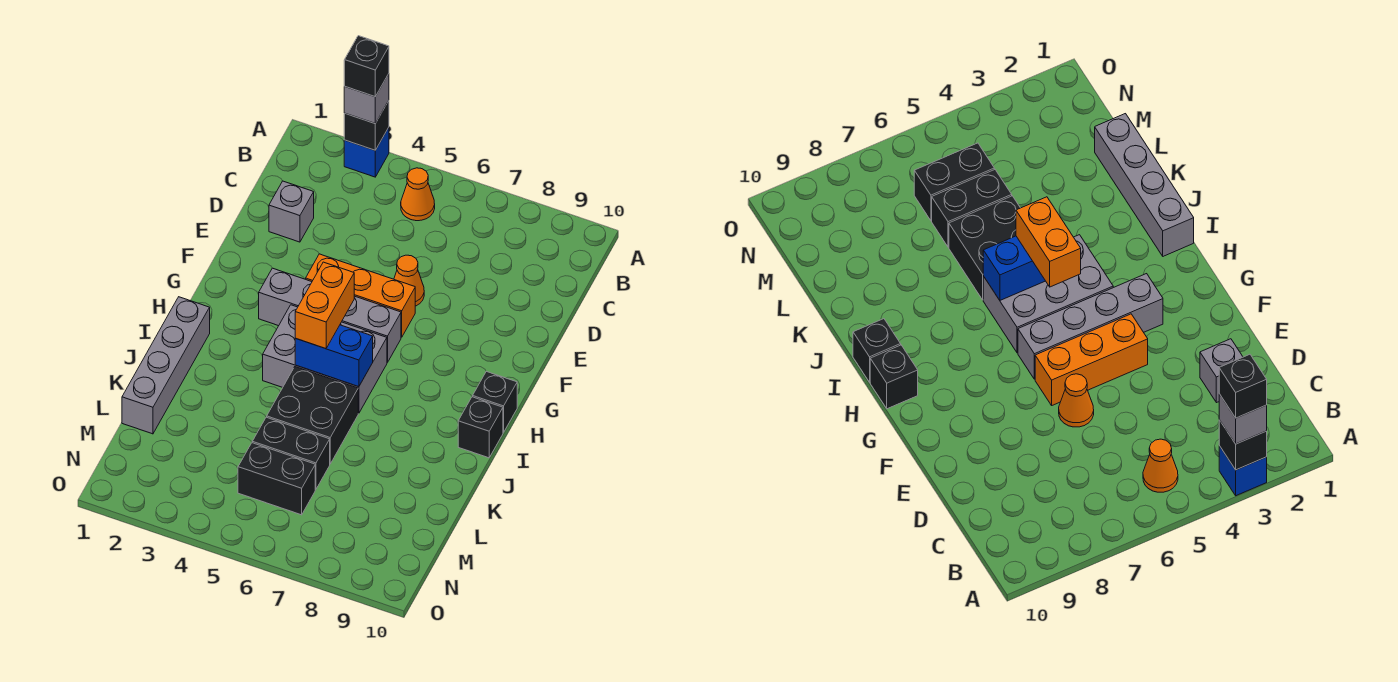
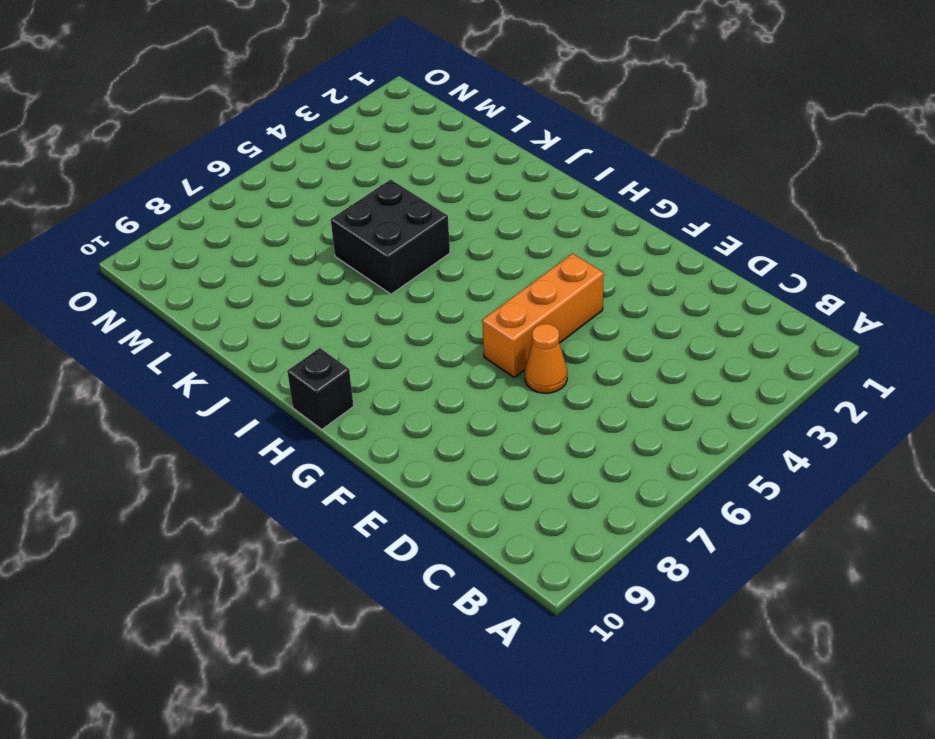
none -> blue 1x1 brick [344,127,389,177]
none -> orange 1x1 cone [401,168,435,221]
none -> grey 1x1 brick [269,181,314,242]

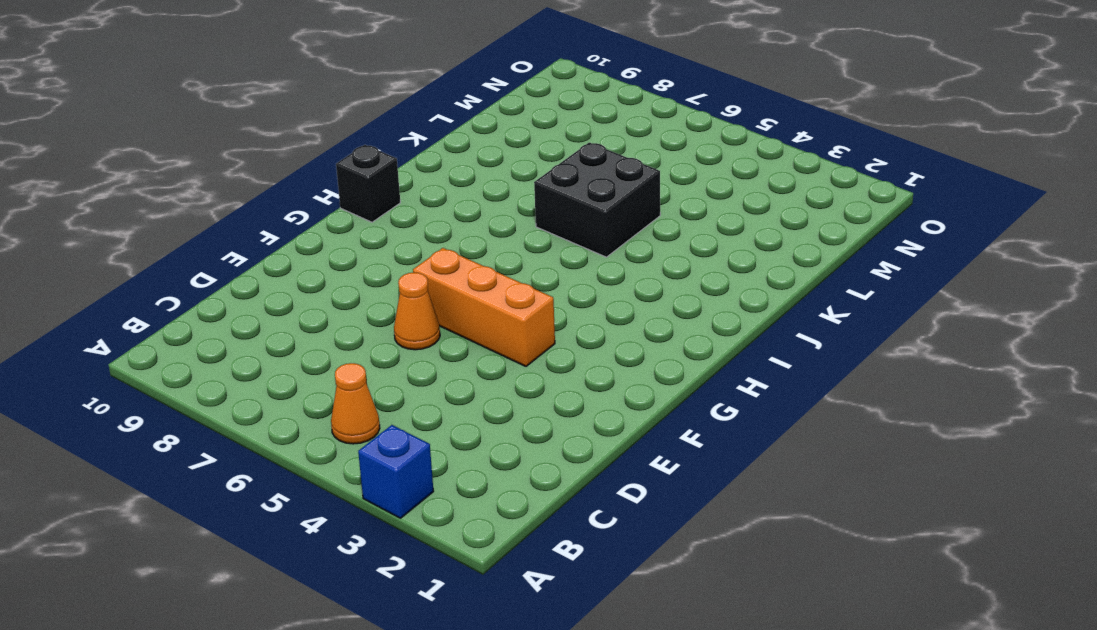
none -> grey 1x1 brick [269,181,314,242]
none -> grey 1x4 brick [259,268,401,363]
none -> grey 2x3 brick [263,305,387,413]

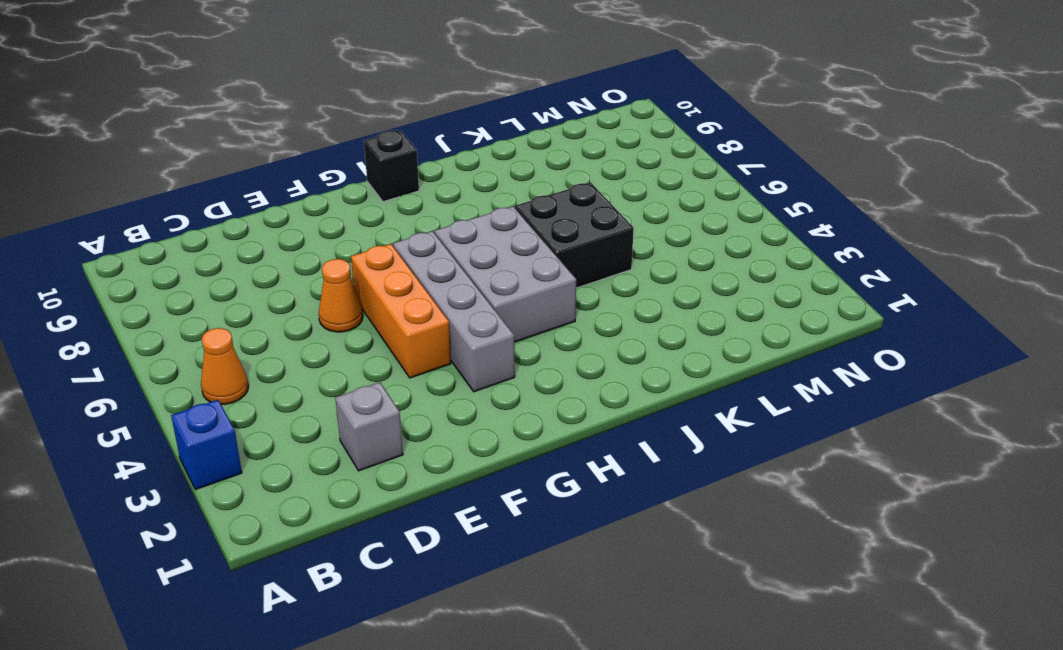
none -> grey 1x4 brick [122,297,210,434]
none -> black 1x1 brick [458,397,503,458]
none -> black 1x2 brick [252,417,330,489]

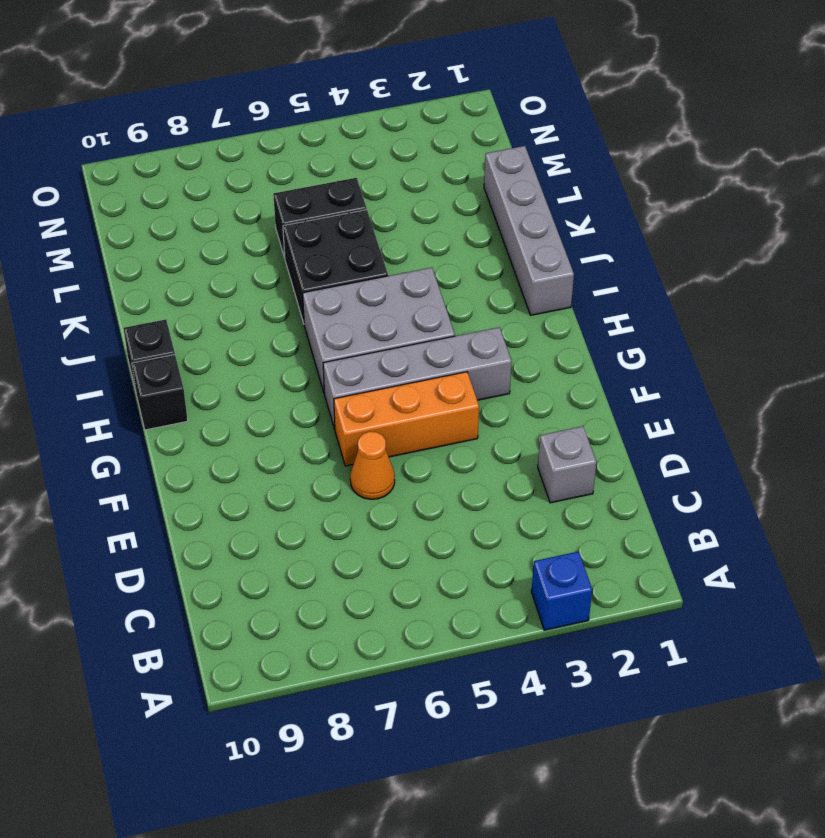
none -> orange 1x1 cone [401,168,435,221]
none -> black 1x2 brick [238,443,315,515]
none -> black 1x1 brick [344,101,389,150]

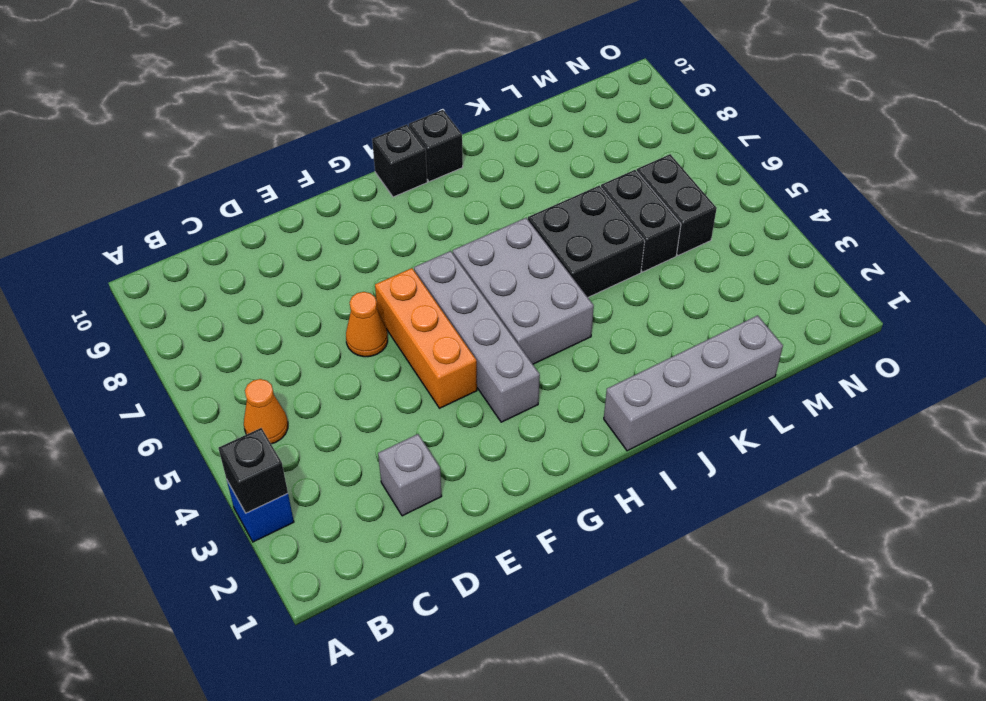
none -> blue 1x2 brick [295,325,373,387]
none -> grey 1x1 brick [344,74,389,124]
none -> orange 1x2 brick [295,262,354,349]

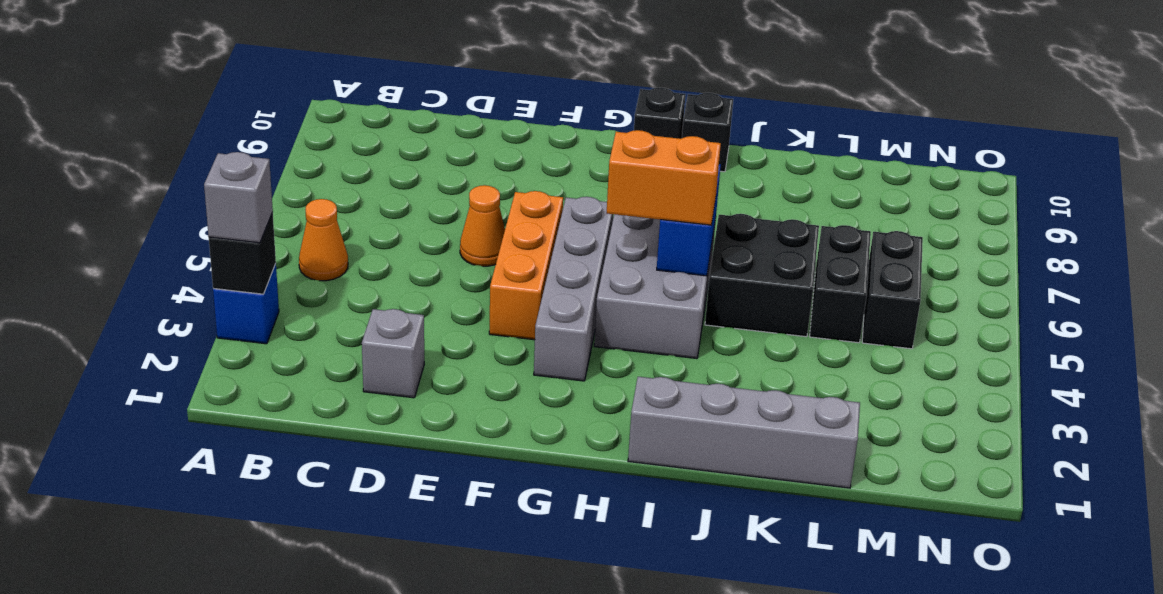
none -> black 1x1 brick [344,36,389,97]

